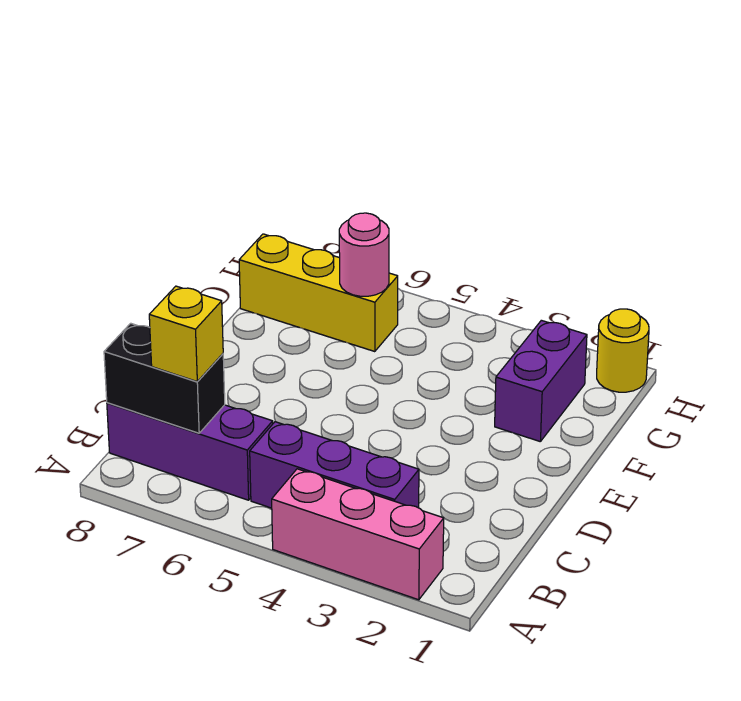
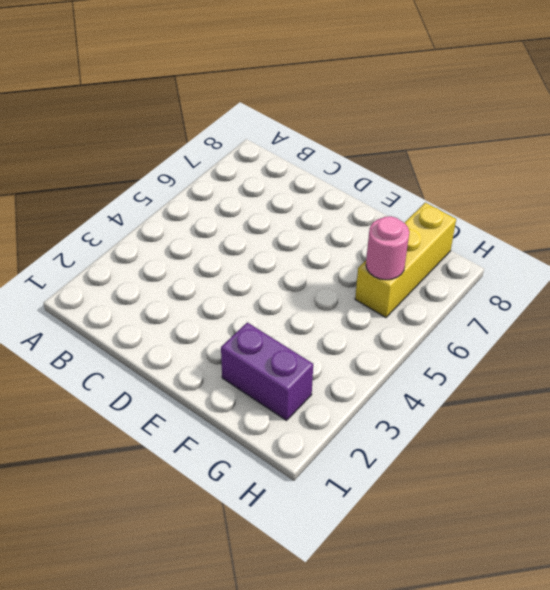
none -> pink 1x3 brick [272,469,444,600]
none -> purple 1x3 brick [250,422,419,508]

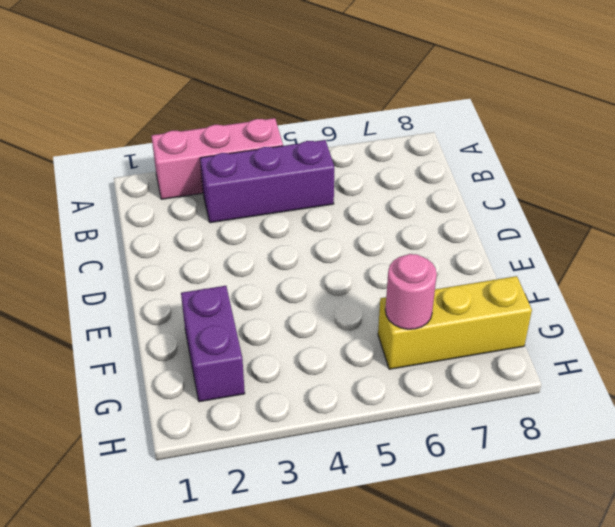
none -> purple 1x3 brick [107,403,273,500]
none -> yellow 1x1 round brick [597,309,649,392]

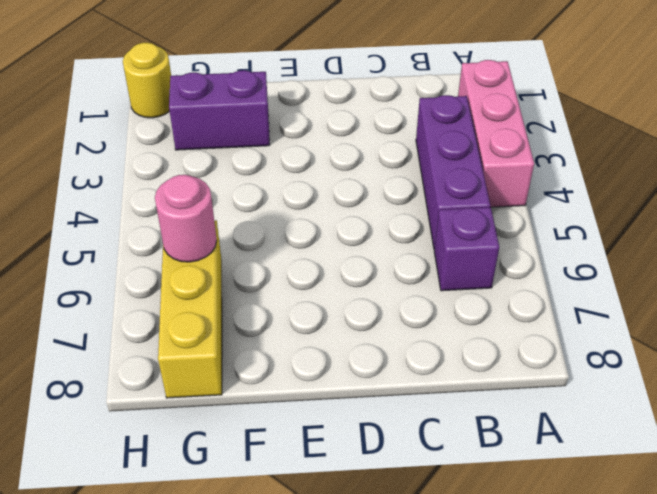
purple 1x1 brick [434,207,499,291] -> purple 1x3 brick [107,403,273,500]
none -> black 1x2 brick [104,323,225,433]
none -> yellow 1x1 brick [149,286,223,382]

